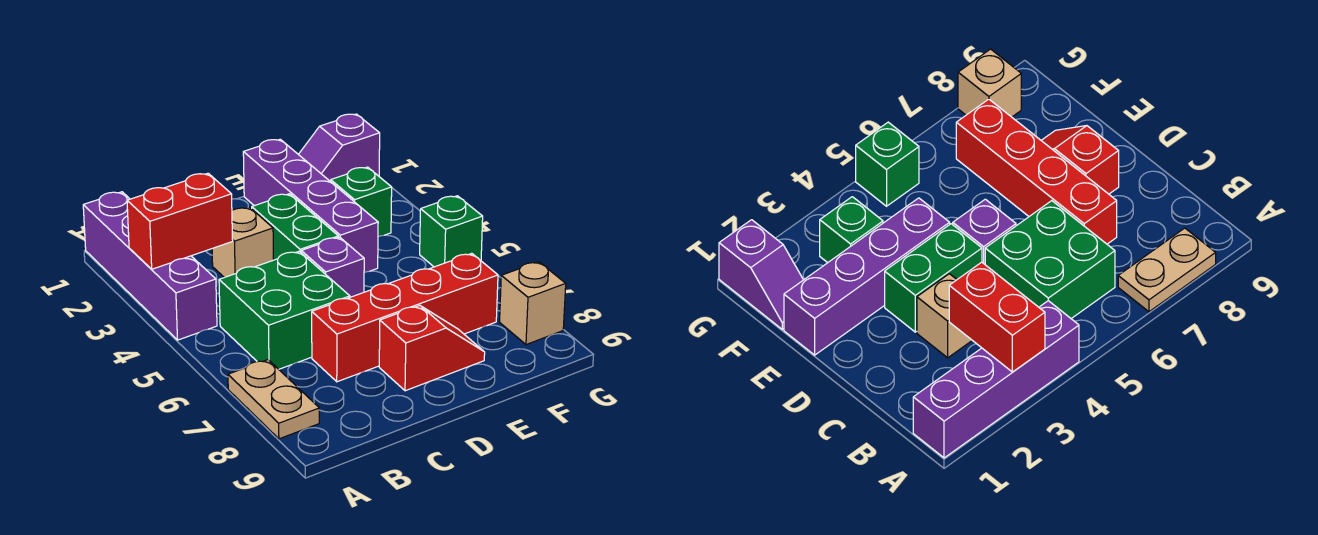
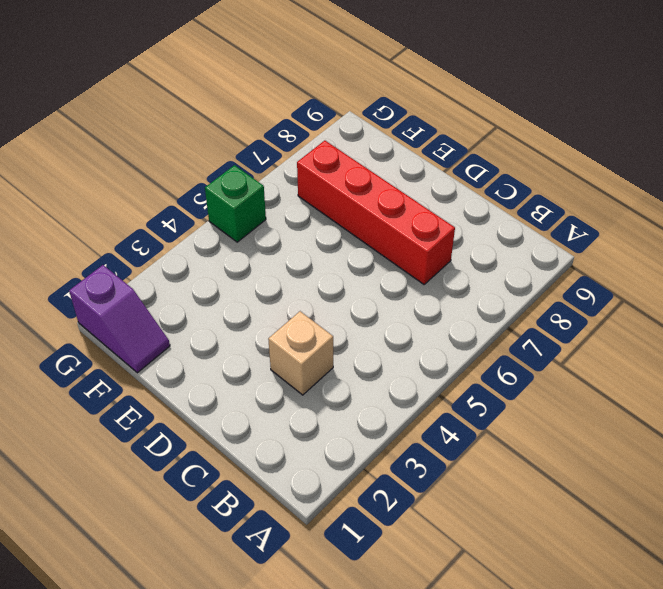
none -> purple 1x4 brick [83,192,217,340]
none -> tan 1x2 plate [228,360,319,439]
none -> green 2x2 brick [219,251,350,369]

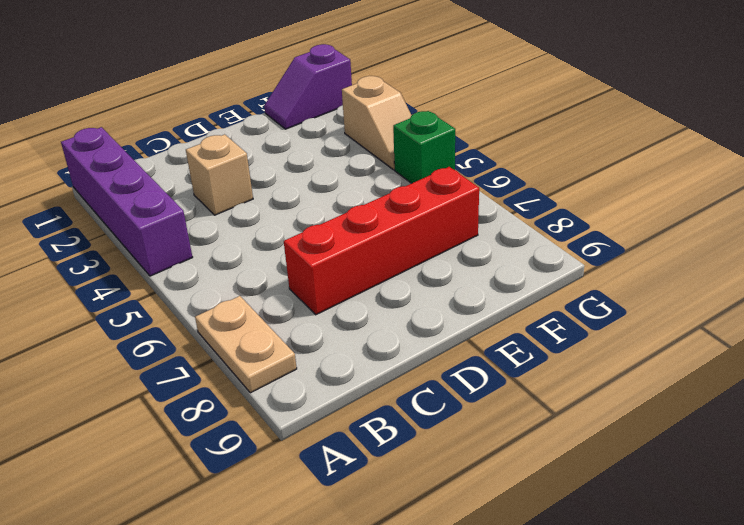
tan 1x2 slope [342,76,412,170] -> none
none -> green 2x2 brick [219,251,350,369]
none -> green 1x2 brick [252,194,338,260]
none -> purple 1x1 brick [301,237,364,297]

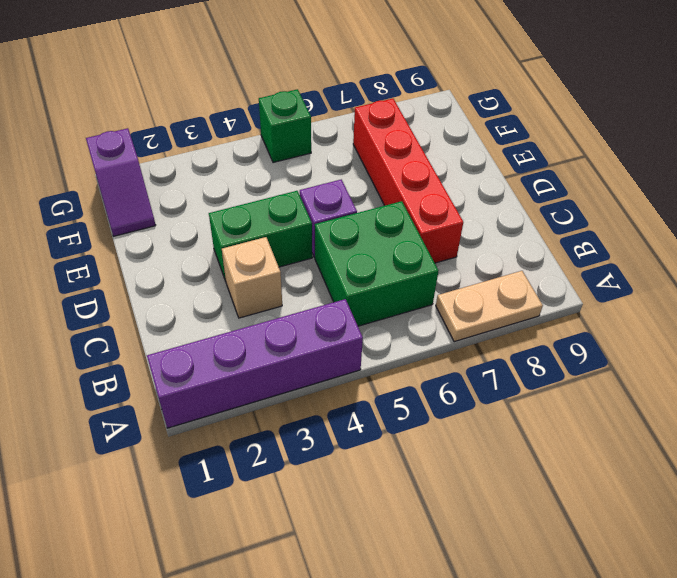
none -> red 1x2 slope [379,305,485,391]
none -> purple 1x4 brick [243,139,378,273]
none -> green 1x1 brick [331,167,392,237]

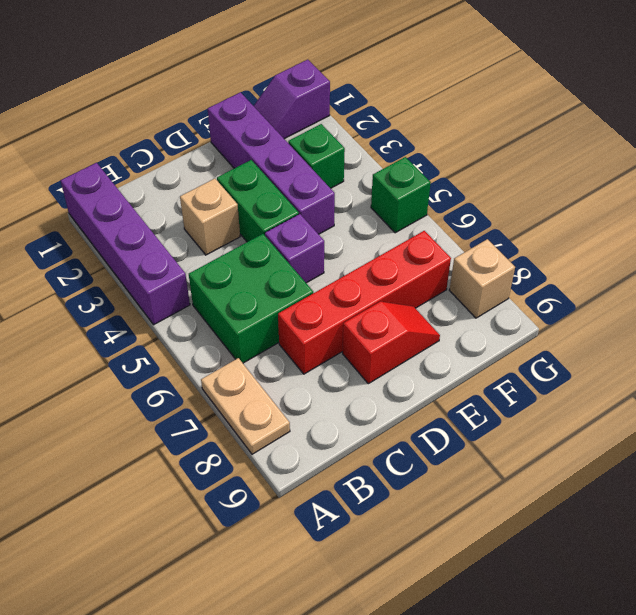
none -> red 1x2 brick [127,173,233,269]

